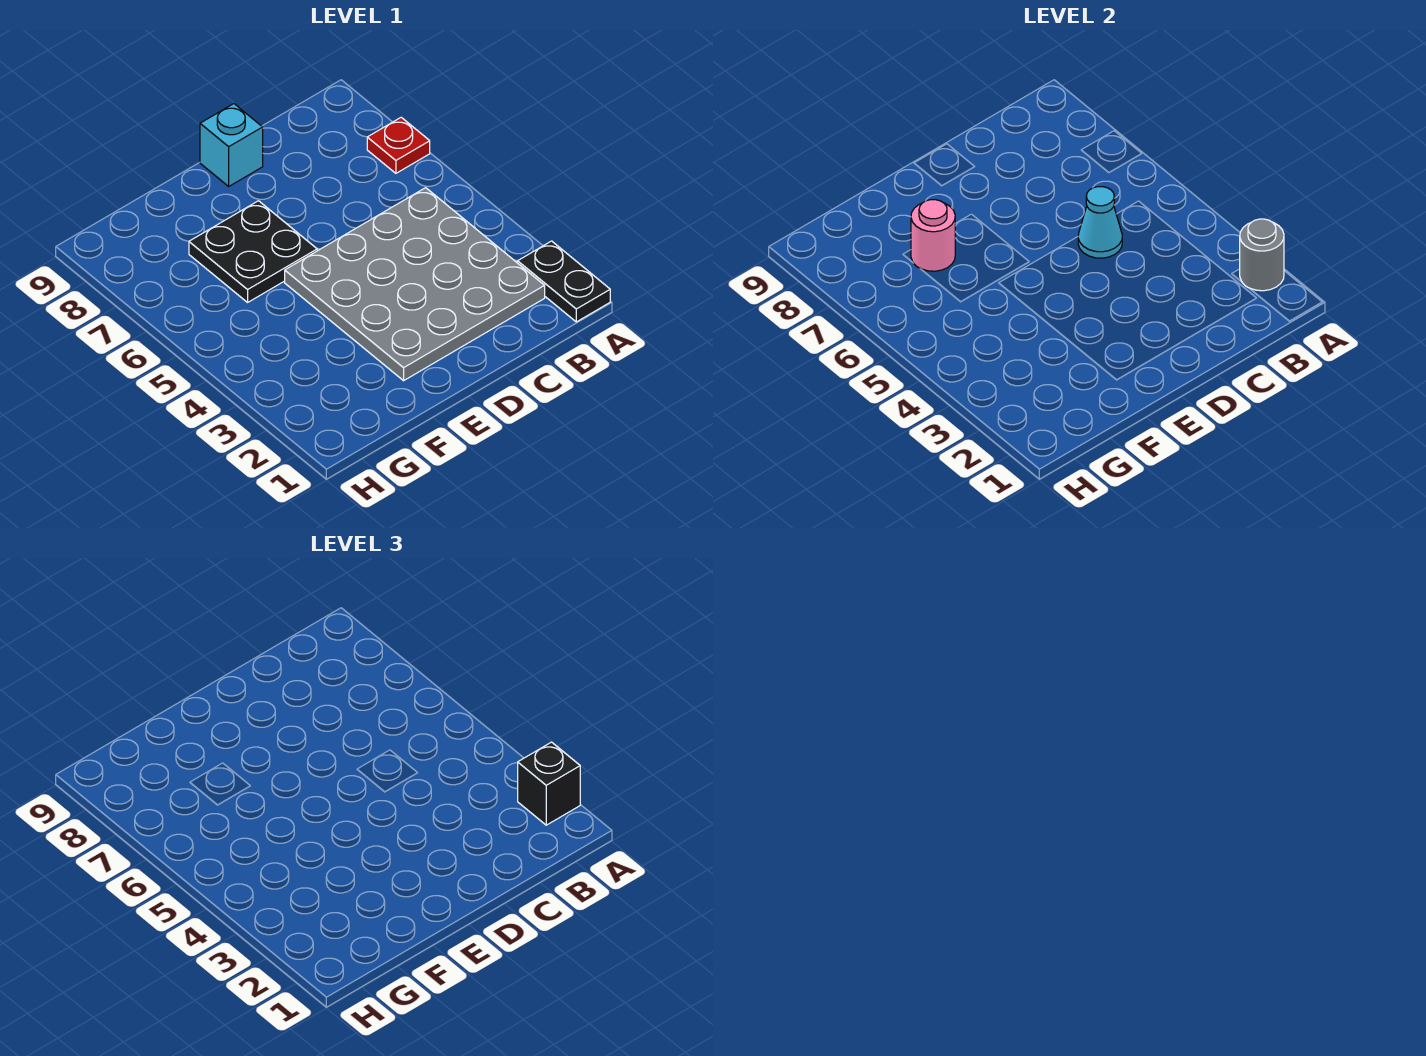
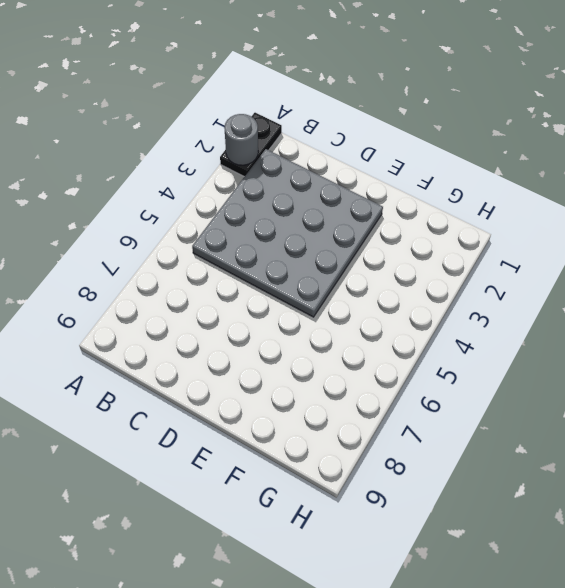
none -> red 1x1 plate [367,117,430,173]
none -> cyan 1x1 brick [200,104,263,186]

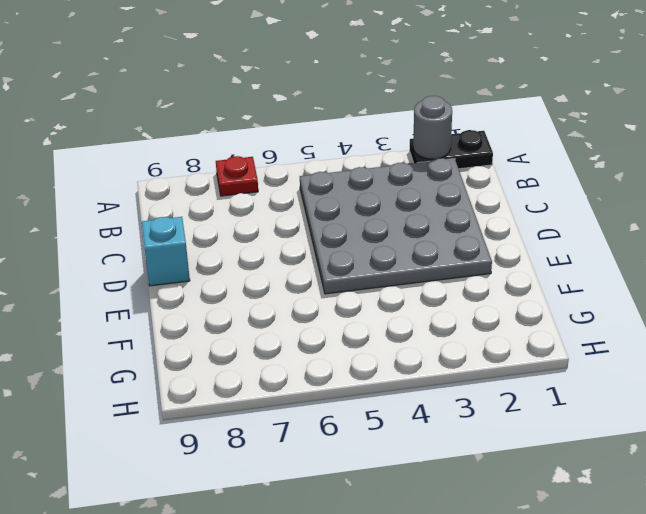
none -> black 2x2 plate [189,201,317,302]
none -> cyan 1x1 cone [1078,187,1122,258]

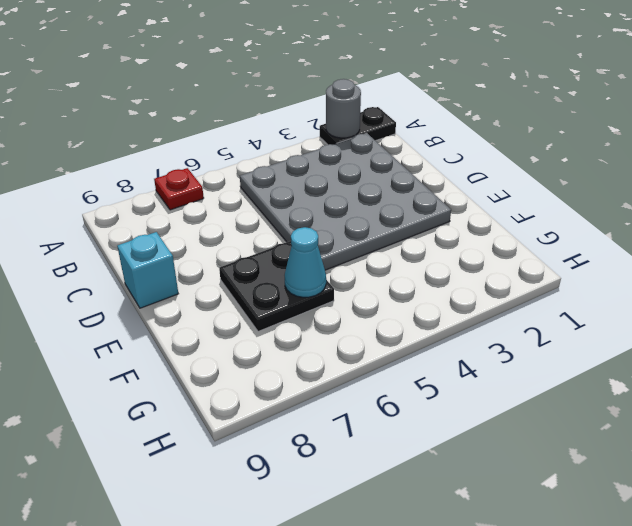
cyan 1x1 cone [285,227,326,297] -> cyan 1x1 cone moved to [1078,187,1122,258]
none -> pink 1x1 round brick [911,200,955,271]
none -> black 1x1 brick [518,742,580,825]

